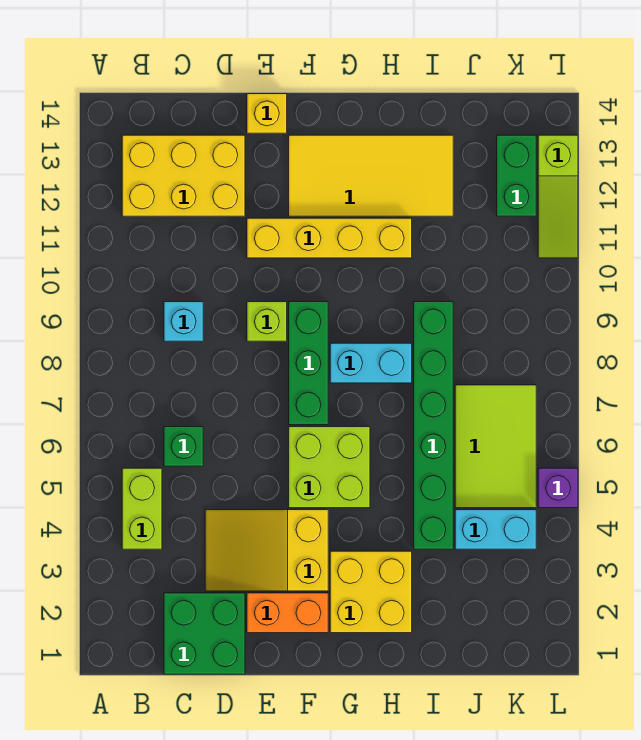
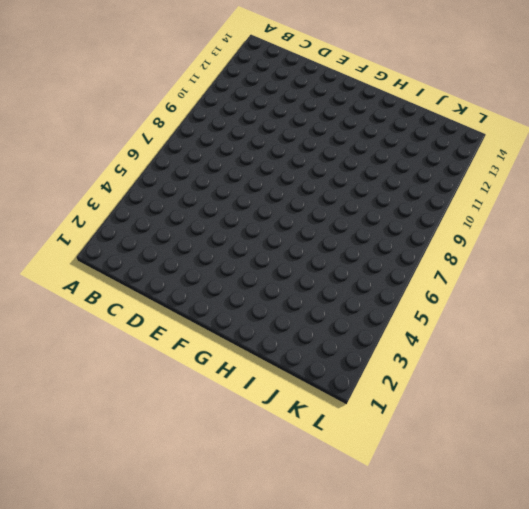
none -> lime 1x2 brick [122,468,162,549]
none -> yellow 2x3 brick [122,135,245,216]
none -> green 2x2 brick [164,593,245,674]

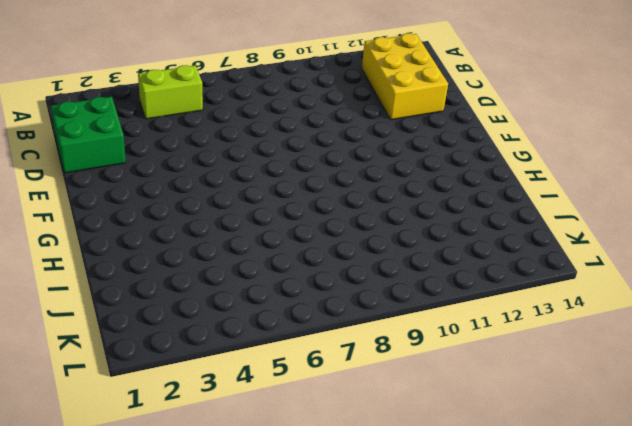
none -> green 1x1 brick [164,427,203,466]
none -> cyan 1x1 brick [164,302,203,341]
none -> yellow 2x3 slope [205,510,328,591]

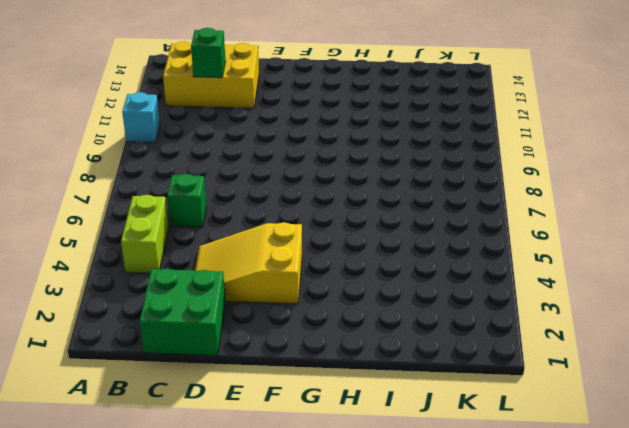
cyan 1x1 brick [122,92,160,142] -> cyan 1x1 brick moved to [164,302,203,341]
green 1x1 brick [191,28,225,78] -> none
none -> orange 1x2 brick [247,593,328,633]
none -> lime 1x1 brick [247,302,287,341]
none -> yellow 1x4 brick [247,218,412,258]

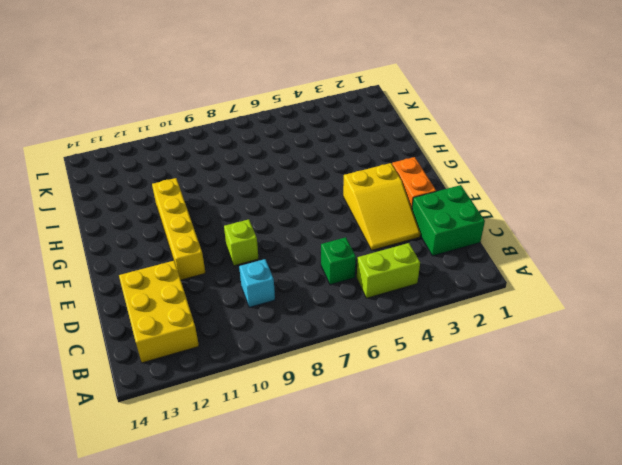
none -> yellow 1x1 brick [247,94,287,133]
none -> lime 2x2 brick [289,427,370,508]
none -> green 1x3 brick [289,302,328,425]

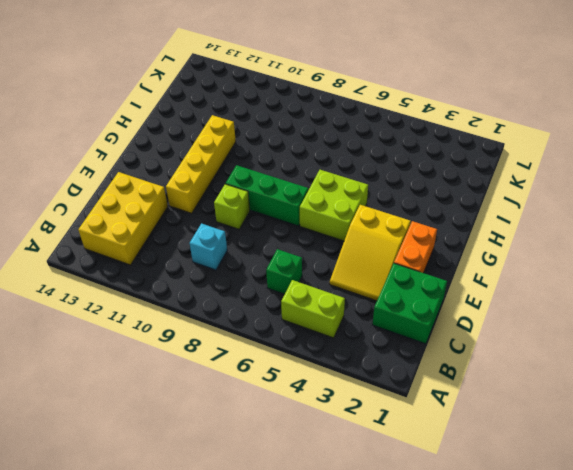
none -> yellow 1x1 brick [247,94,287,133]
none -> yellow 2x4 tile [289,135,453,216]
none -> yellow 2x2 brick [330,551,412,633]

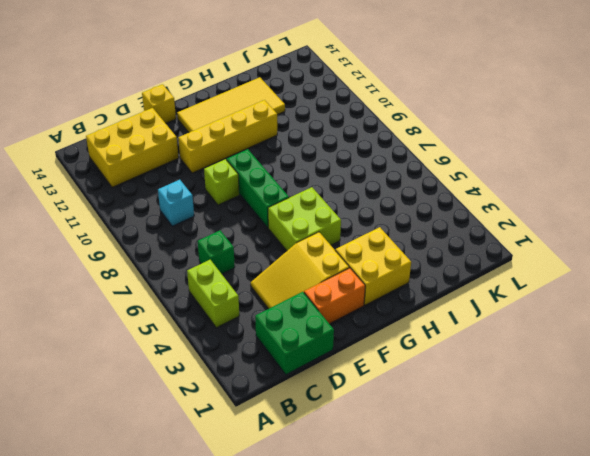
none -> cyan 1x2 brick [330,343,412,383]
none -> green 1x6 brick [414,302,453,549]
none -> cyan 1x2 brick [455,510,536,549]

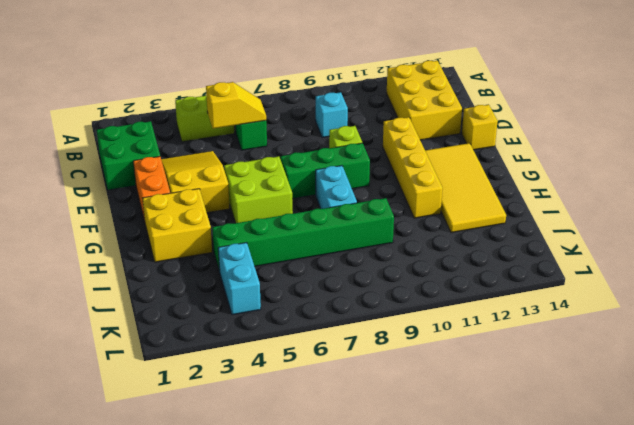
yellow 1x2 slope [206,82,266,129] -> none
none -> lime 2x3 tile [455,385,536,508]
none -> green 1x2 brick [497,135,536,216]
none -> purple 1x1 brick [538,468,578,508]

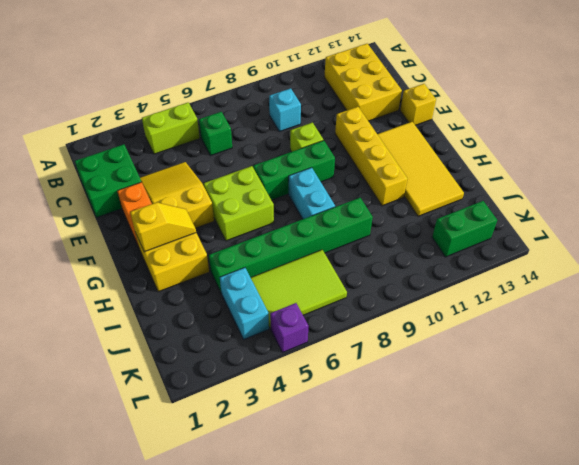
yellow 1x2 slope [130,202,196,252] -> none
none -> lime 1x3 slope [538,135,578,258]

